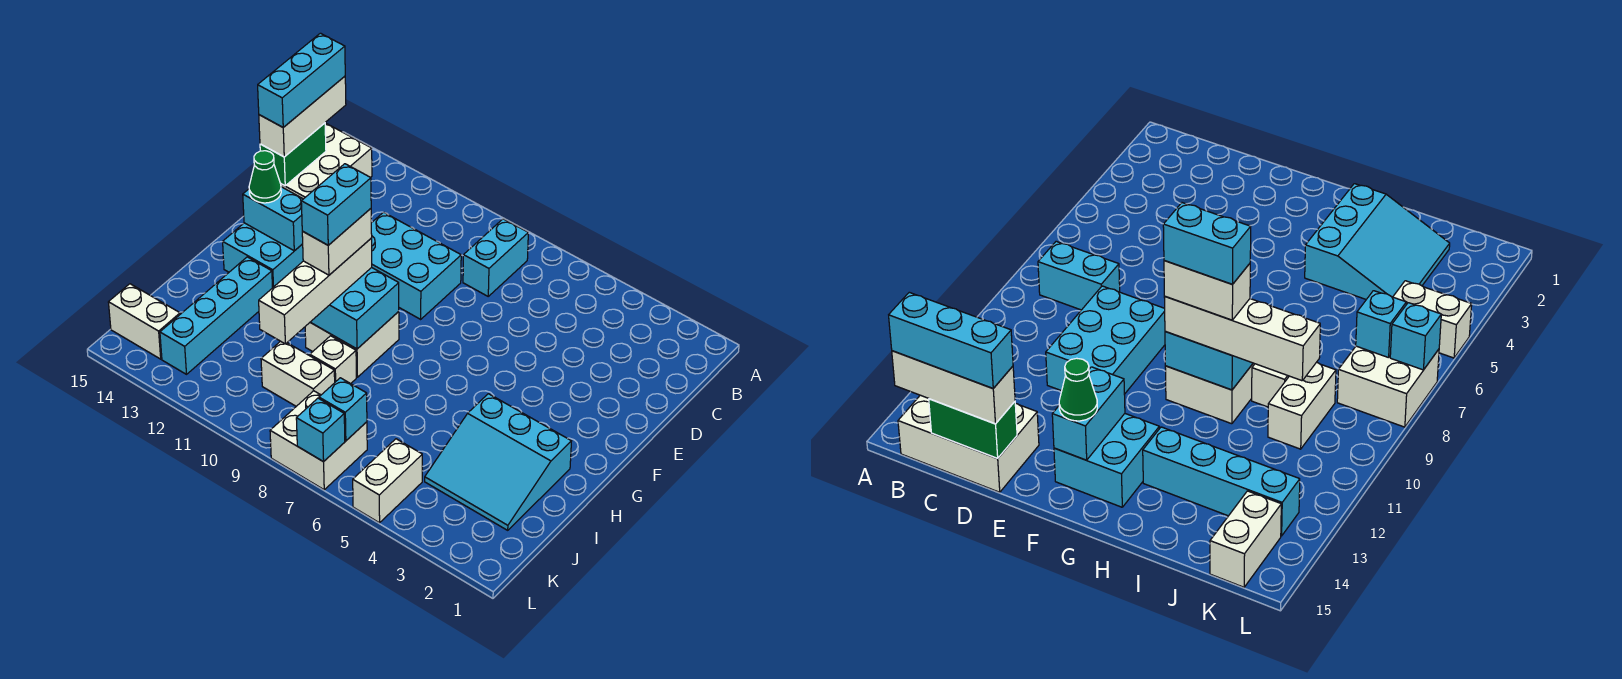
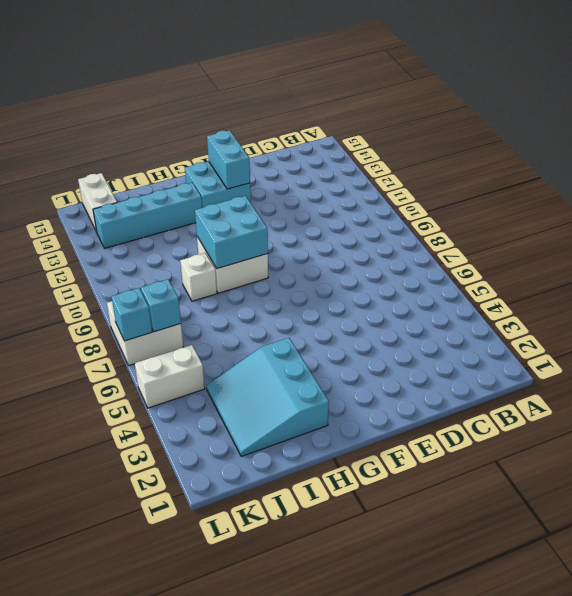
none -> cyan 1x2 brick [463,219,528,296]
none -> white 2x3 brick [281,123,372,199]
none -> cyan 2x3 brick [371,212,461,319]

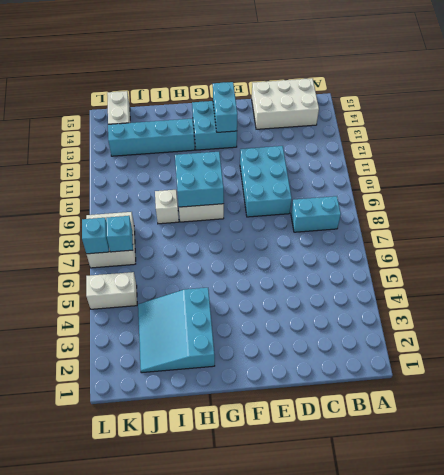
none -> white 1x2 brick [261,341,335,406]
none -> green 1x2 brick [260,123,326,186]
none -> white 1x3 brick [259,76,346,157]

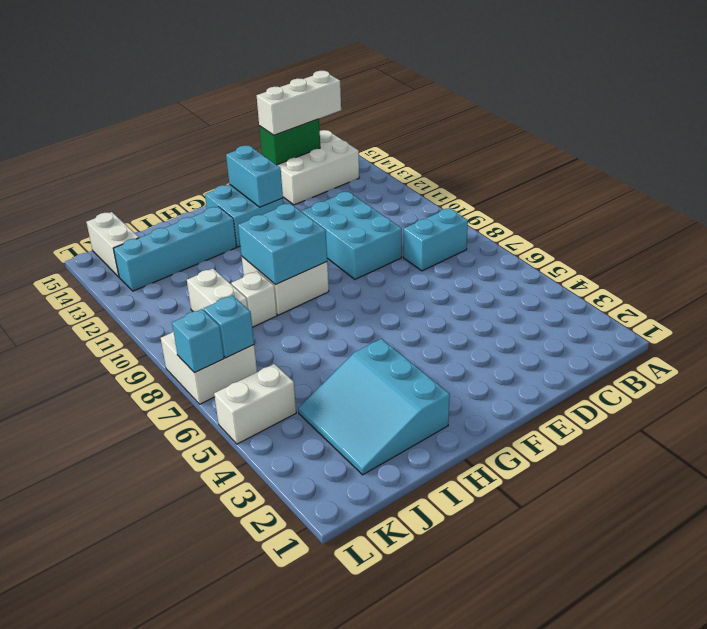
none -> green 1x1 cone [249,151,281,203]
none -> white 1x4 brick [259,238,372,344]
none -> cyan 1x3 brick [258,33,345,127]

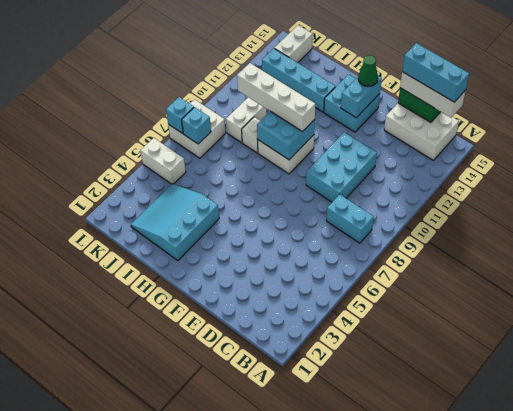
none -> white 1x2 brick [302,209,372,275]
none -> cyan 1x2 brick [301,164,371,245]

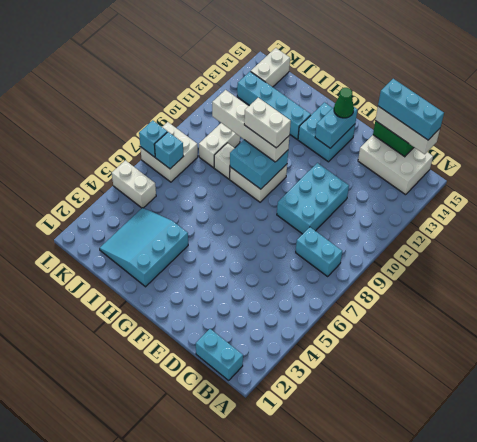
cyan 1x2 brick [196,329,243,380] -> cyan 1x2 brick moved to [301,164,371,245]

